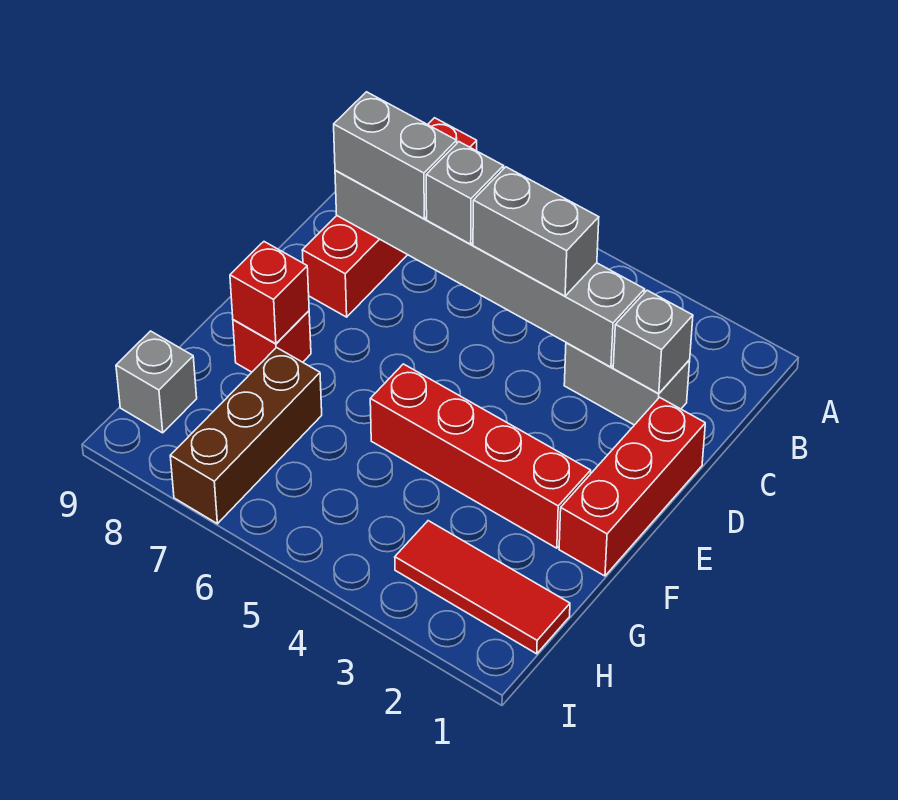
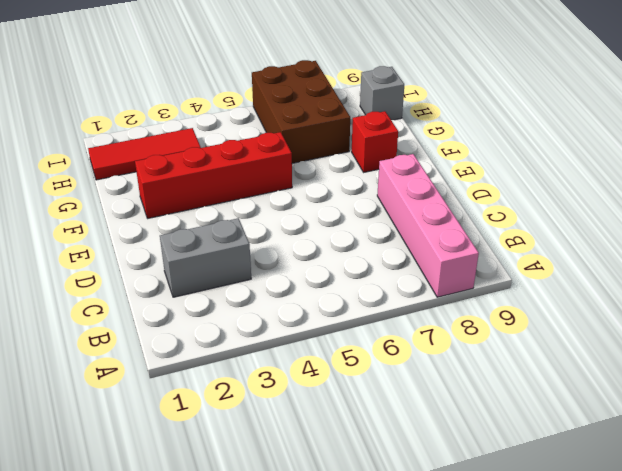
pink 1x4 brick [377,154,479,297] -> red 1x4 brick [302,118,477,317]
brown 2x3 brick [252,60,350,163] -> brown 1x3 brick [170,348,322,524]
none -> red 1x3 brick [559,397,705,576]
none -> grey 1x1 brick [613,290,693,393]
none -> grey 1x6 brick [335,170,645,367]

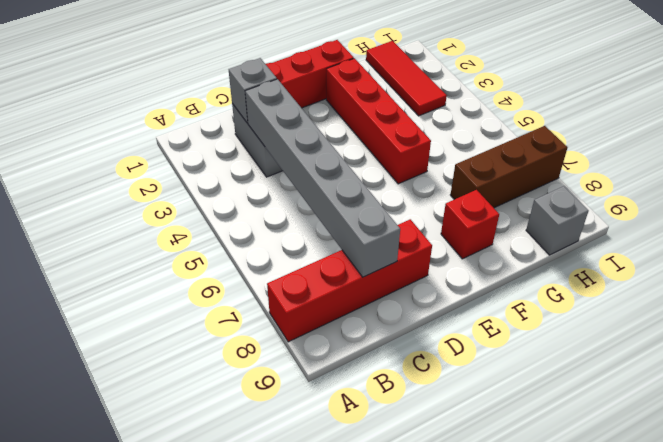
none -> red 1x1 brick [230,242,309,344]
none -> grey 1x2 brick [473,167,599,296]
none -> grey 1x1 brick [426,142,504,244]

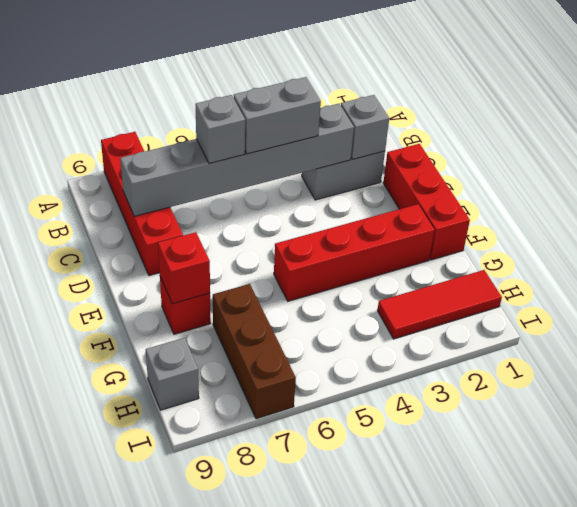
none -> grey 1x2 brick [334,92,457,219]

